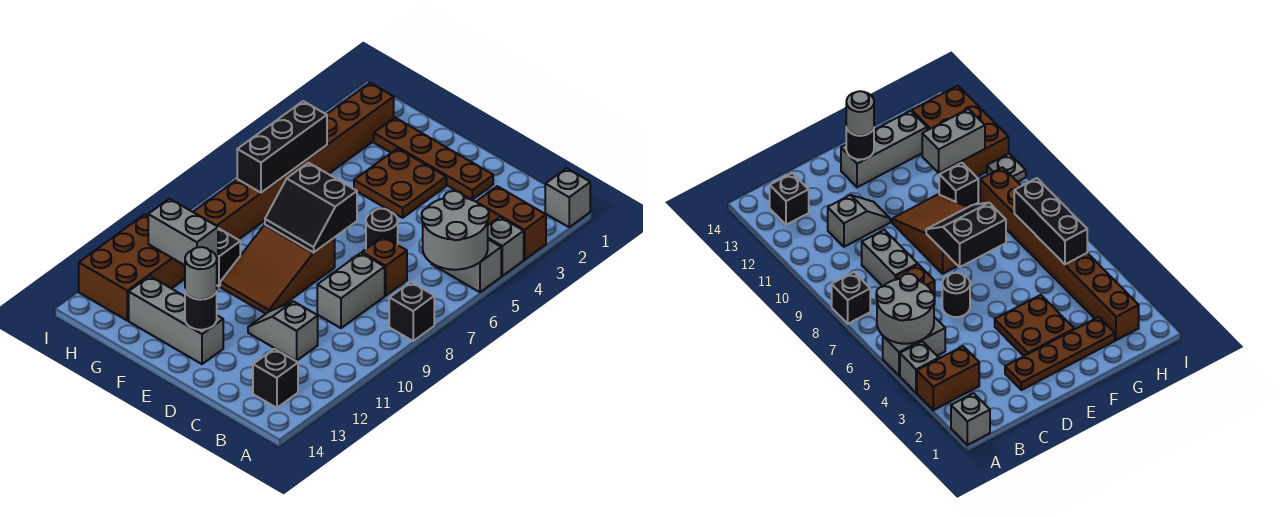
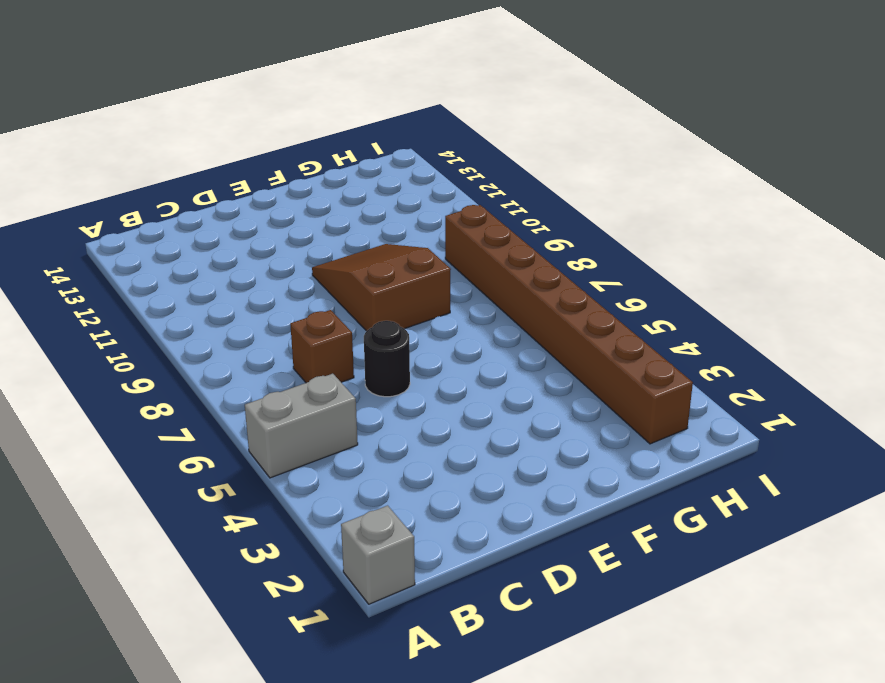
none -> brown 1x2 brick [476,186,546,260]
none -> grey 1x1 brick [488,217,524,276]
none -> black 1x1 brick [389,282,434,341]

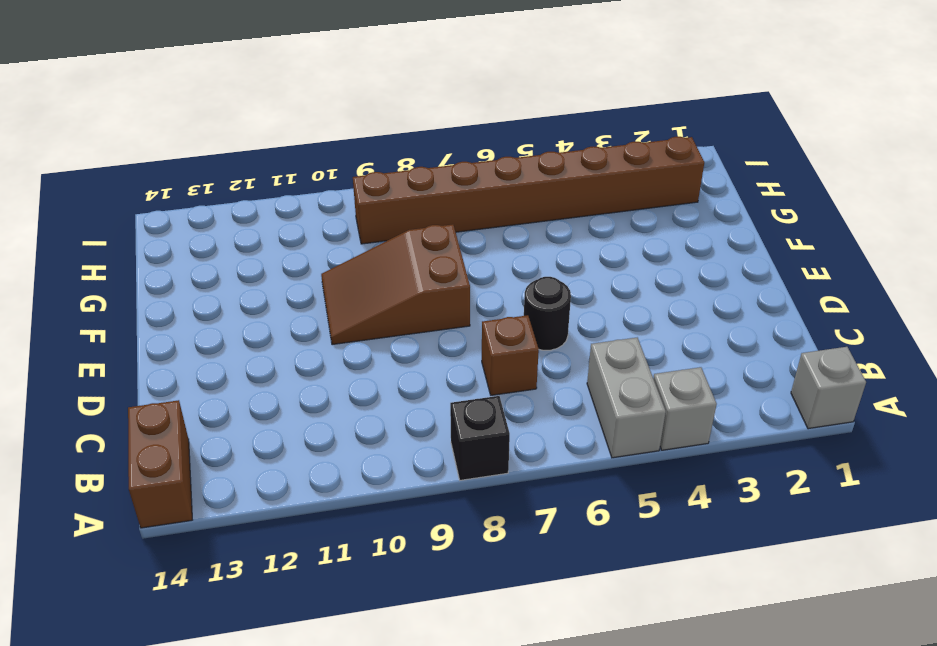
brown 1x2 brick [128,400,192,528] -> brown 1x2 brick moved to [476,186,546,260]
none -> black 1x1 brick [253,349,298,408]
none -> grey 1x2 brick [317,253,385,328]
none -> grey 1x2 slope [248,301,318,361]

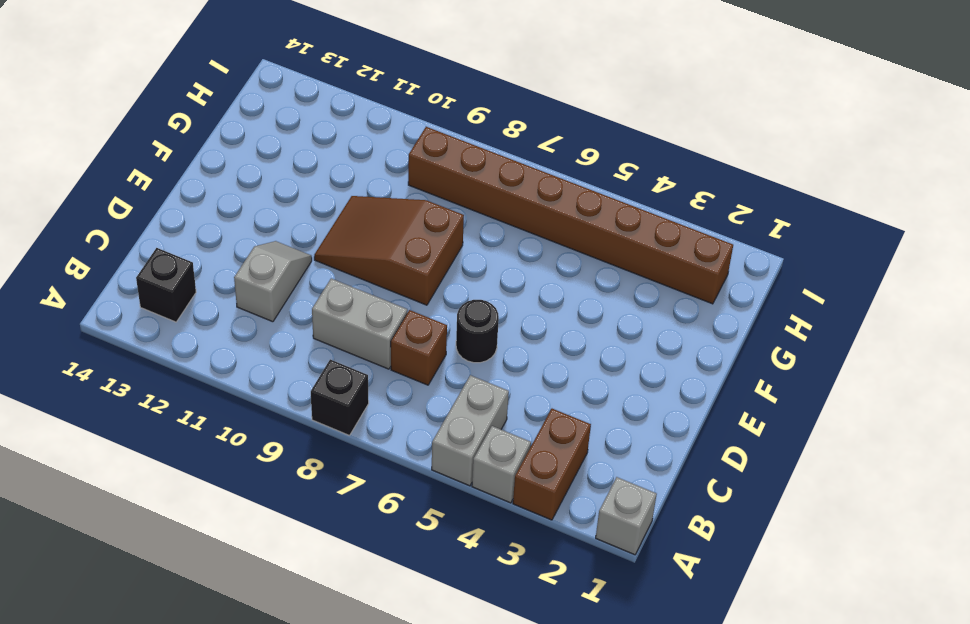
none -> brown 1x4 plate [374,118,493,200]
none -> brown 2x2 plate [354,148,446,218]
none -> grey 1x3 brick [129,276,223,364]

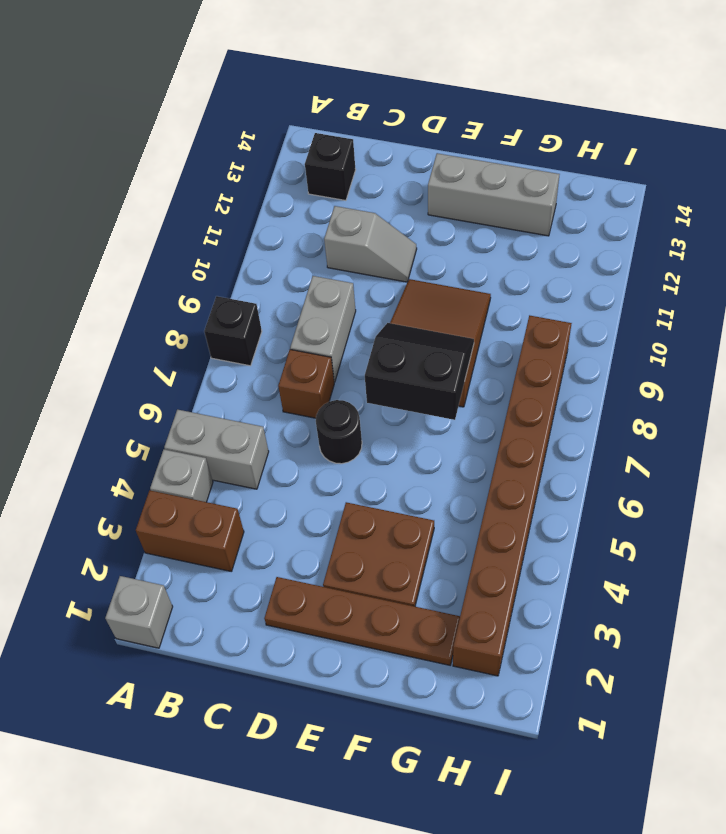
none -> black 1x1 brick [217,228,240,286]
none -> brown 2x3 brick [79,215,185,320]
none -> grey 1x1 plate [987,154,1026,182]

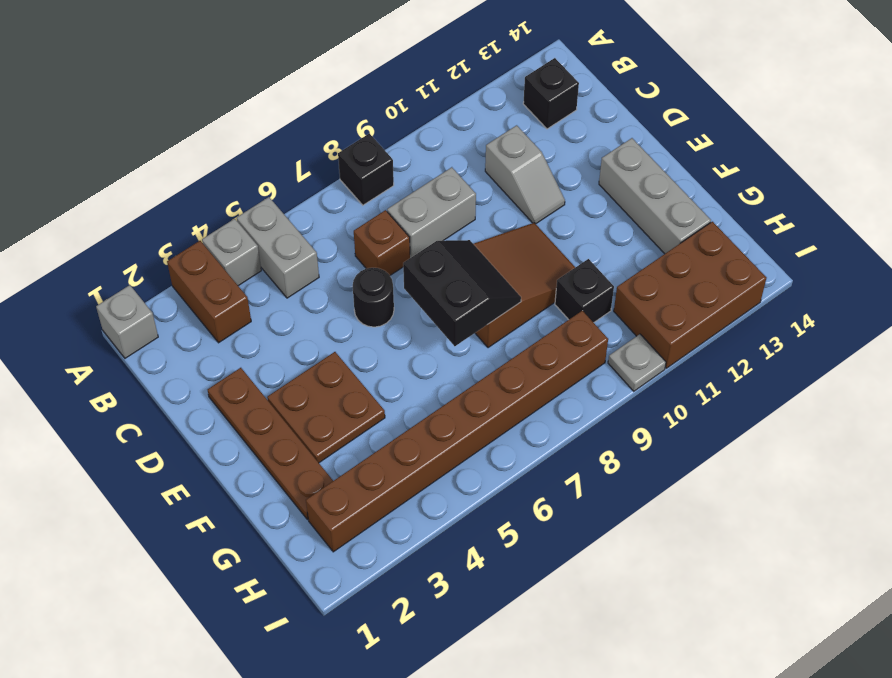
none -> grey 2x2 round brick [422,191,489,270]
none -> black 1x1 round brick [185,291,217,330]
none -> grey 1x2 brick [148,199,218,265]

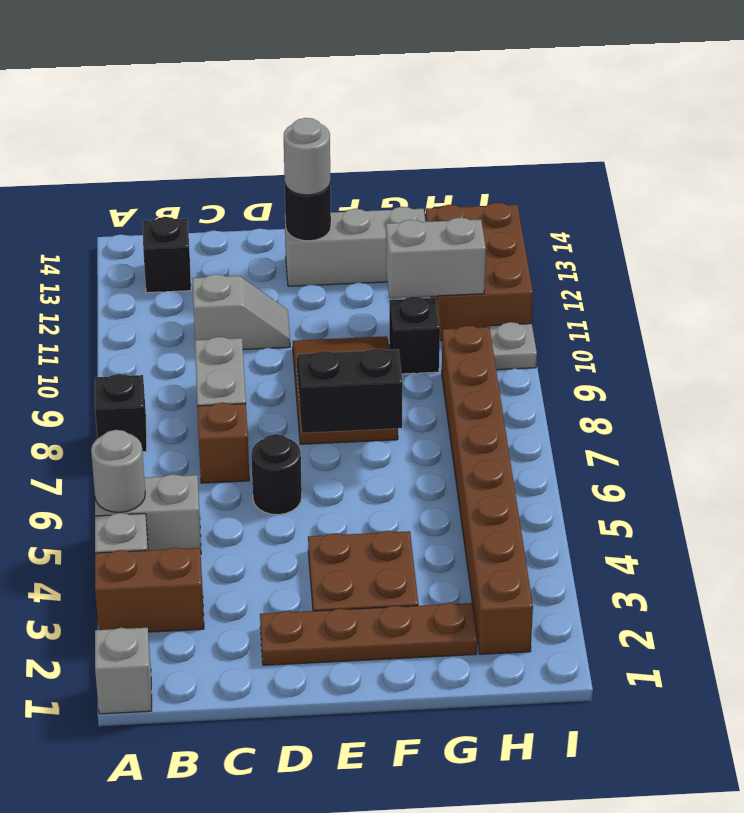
grey 1x1 round brick [91,430,145,512] -> grey 2x2 round brick [422,191,489,270]
none -> black 1x3 brick [237,101,327,193]

